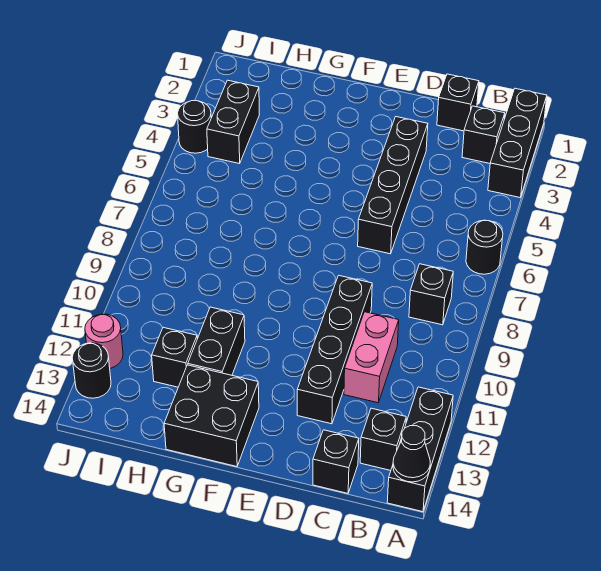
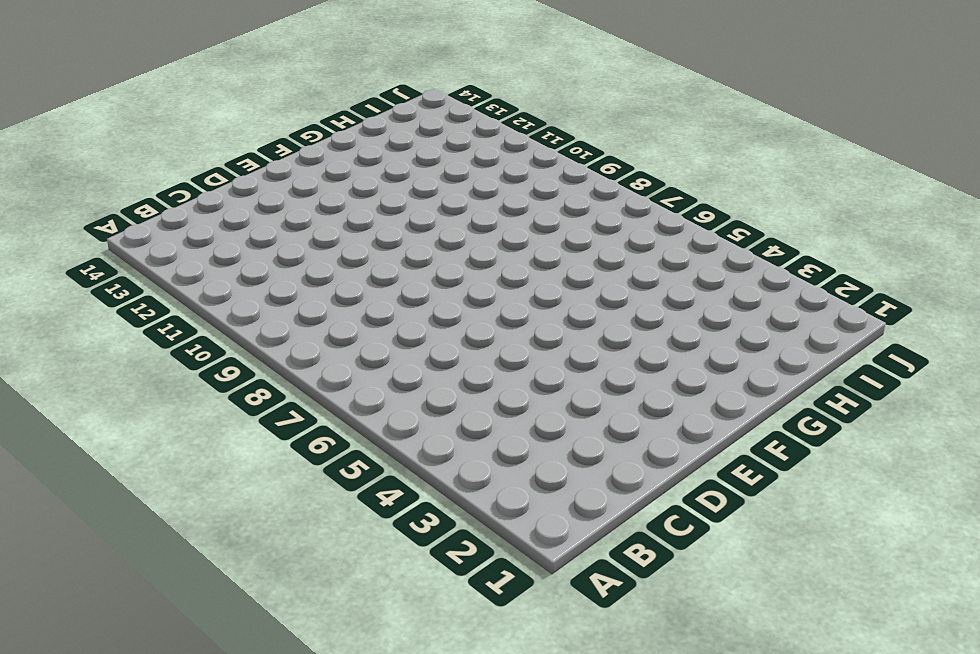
none -> black 1x3 brick [488,88,547,197]
none -> black 1x1 round brick [466,220,503,274]
none -> black 1x3 brick [387,387,453,512]

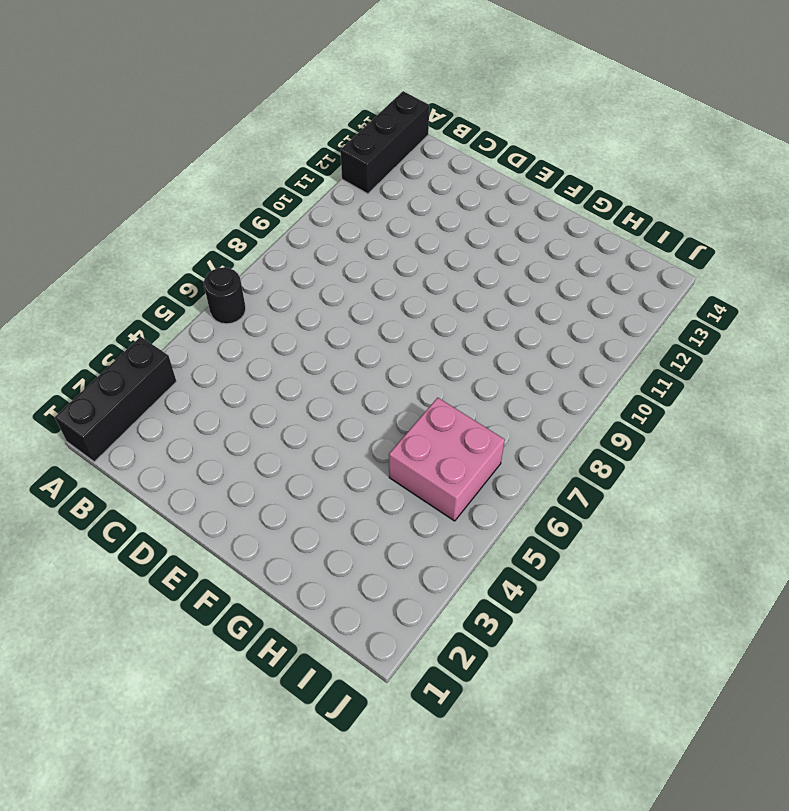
pink 2x2 brick [389,398,505,521] -> none
none -> black 1x1 brick [462,106,505,163]
none -> black 1x1 brick [409,264,453,325]
none -> black 1x1 brick [360,408,406,471]

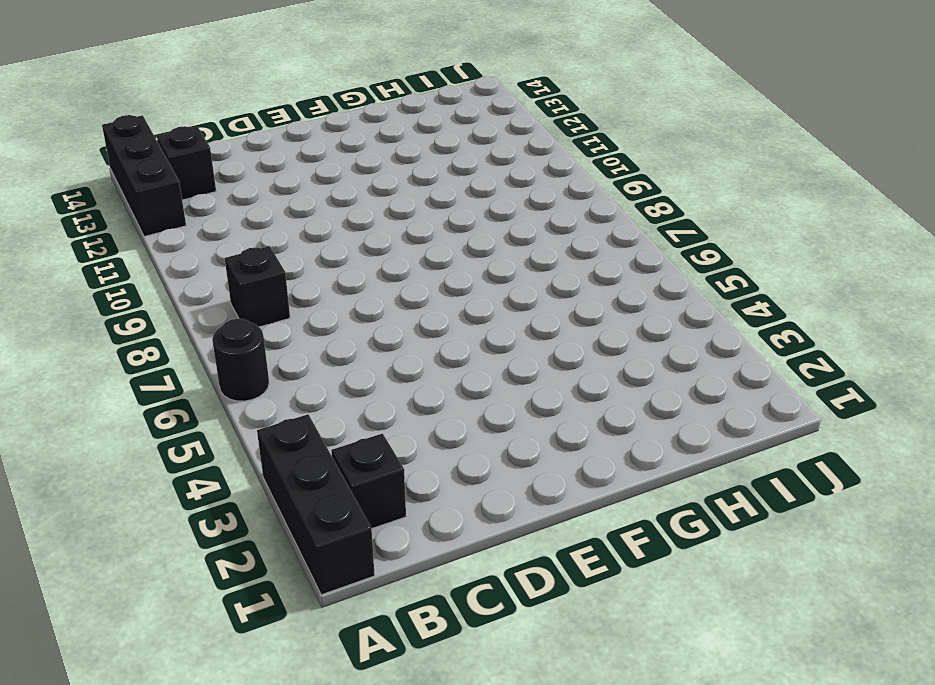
none -> black 1x1 brick [437,74,479,131]
none -> pink 1x2 brick [344,312,399,403]
none -> black 1x1 brick [313,430,359,493]

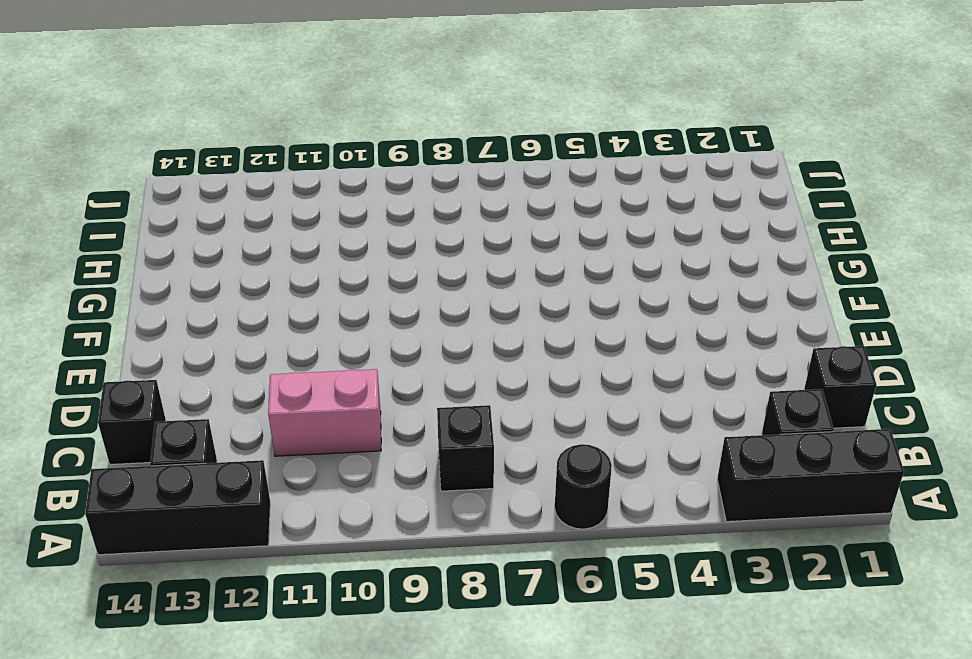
none -> black 1x4 brick [358,117,428,254]
none -> black 1x4 brick [297,275,372,424]
none -> black 2x2 brick [164,365,259,467]

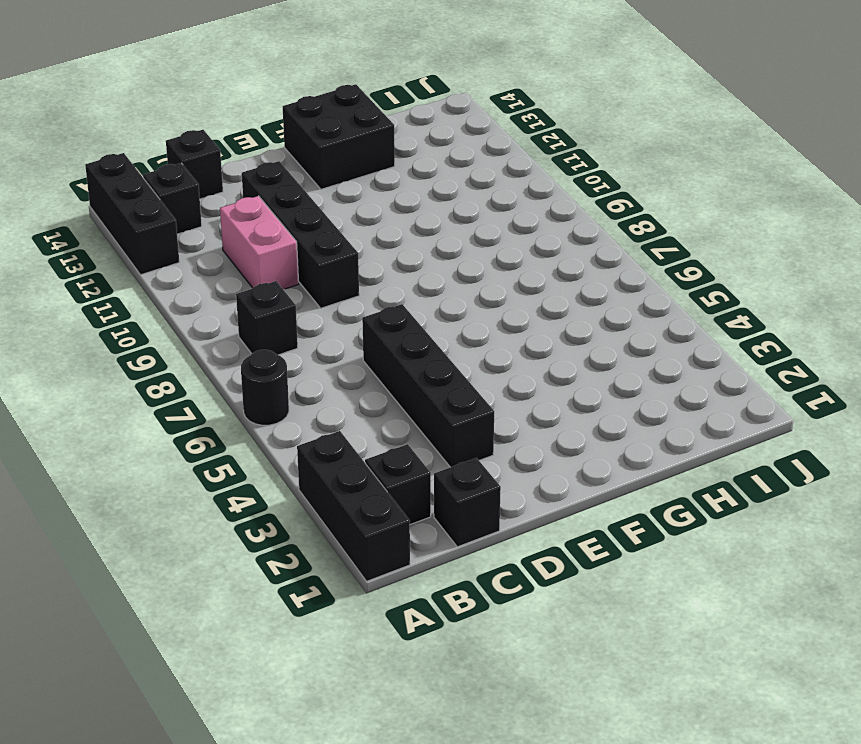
none -> black 1x2 brick [188,307,245,375]
none -> black 1x1 brick [152,327,197,387]
none -> black 1x2 brick [207,80,259,164]

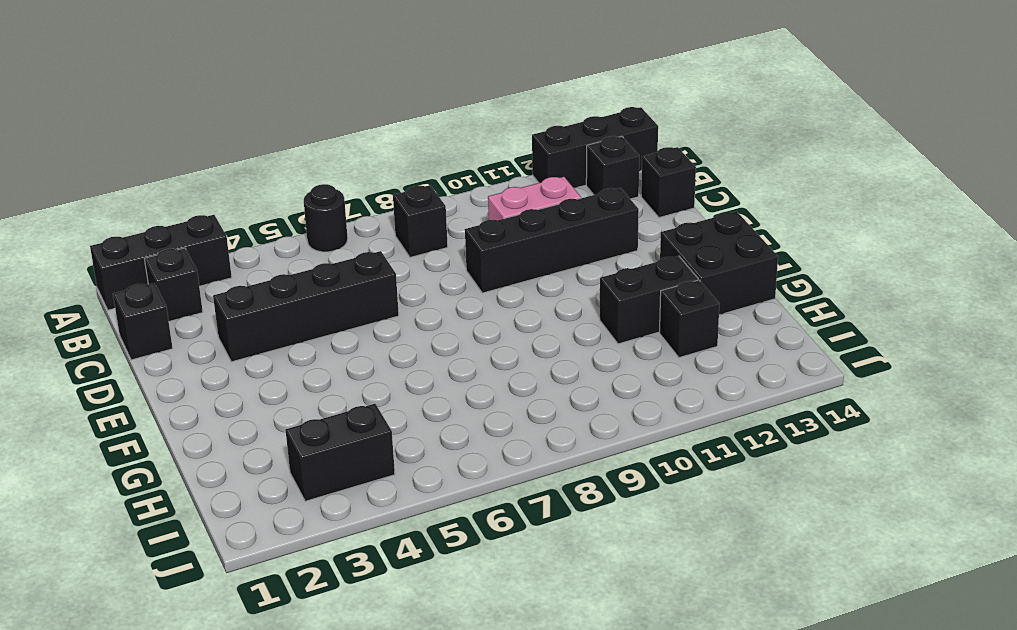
none -> black 1x1 round brick [178,101,211,153]
none -> pink 1x1 round brick [85,314,123,368]
none -> black 1x1 round brick [72,343,111,398]

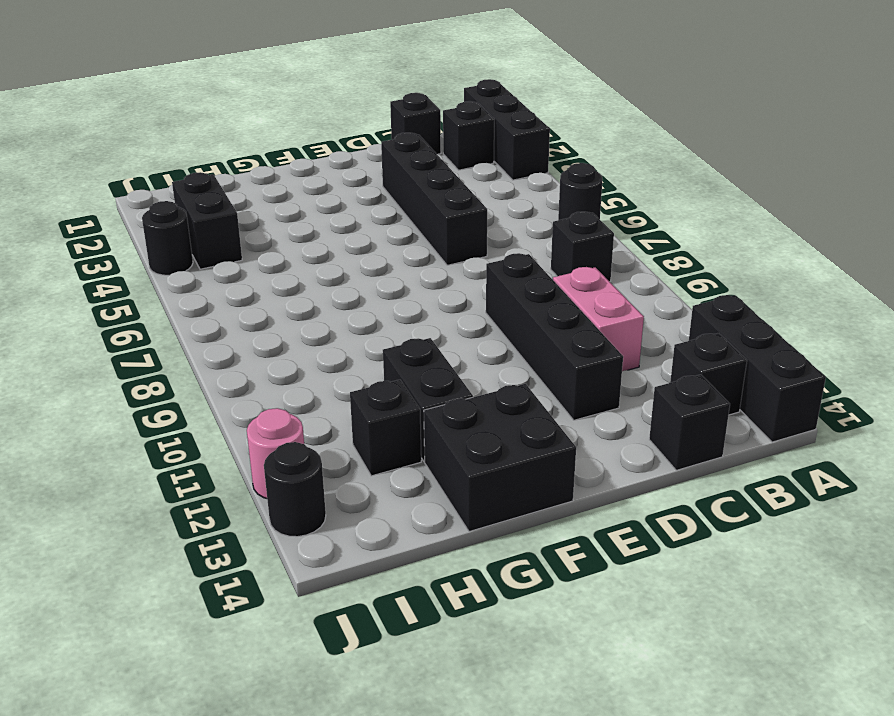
none -> black 1x1 cone [393,426,430,482]

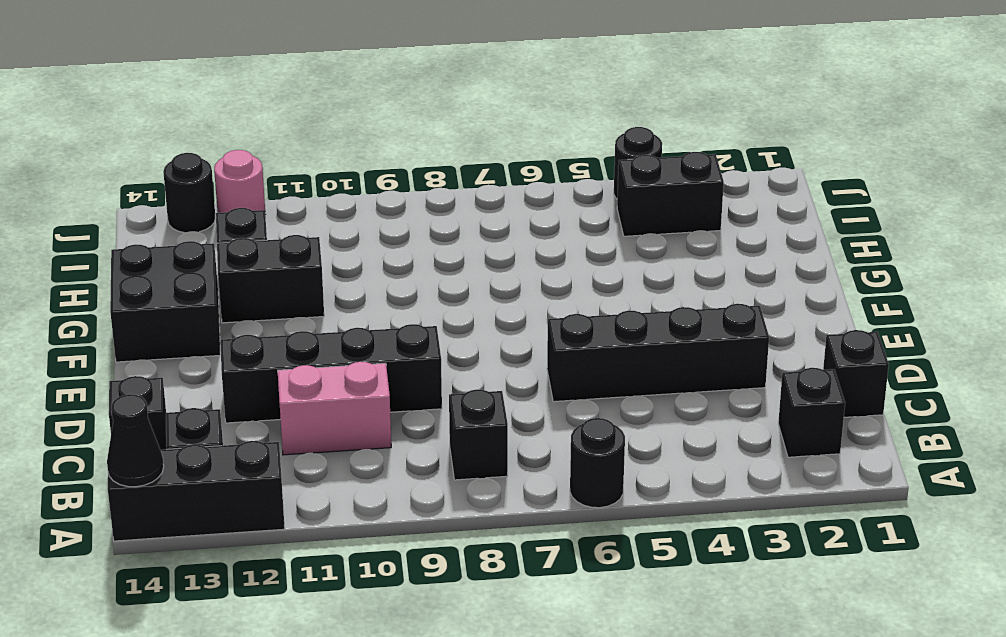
none -> black 1x3 brick [488,88,547,197]

